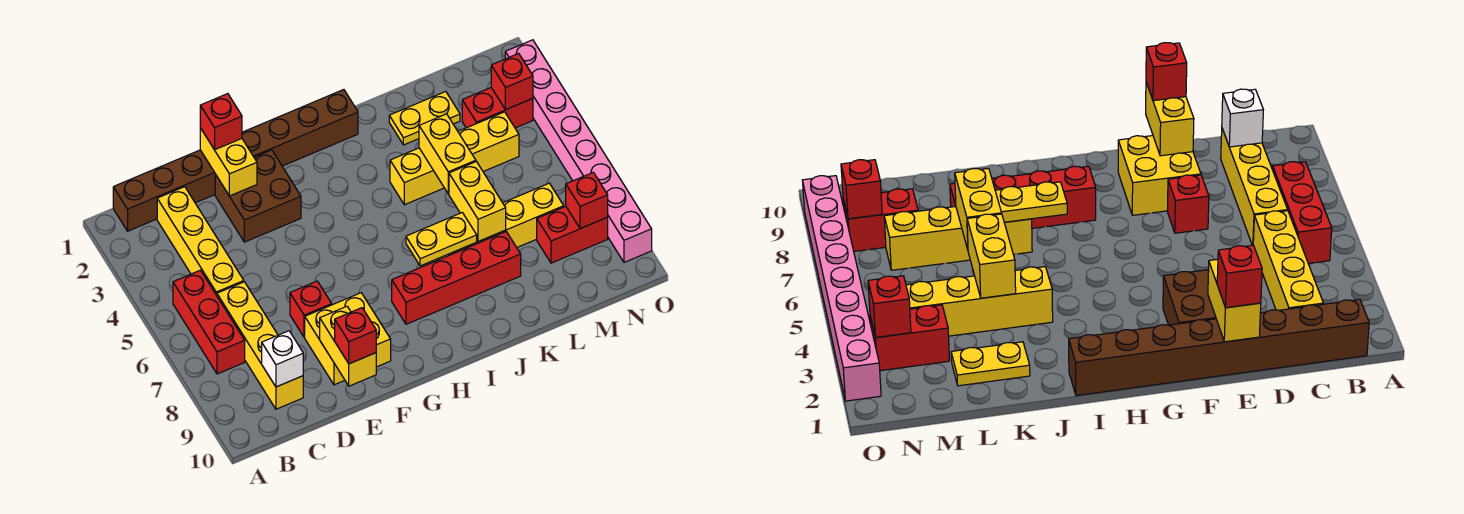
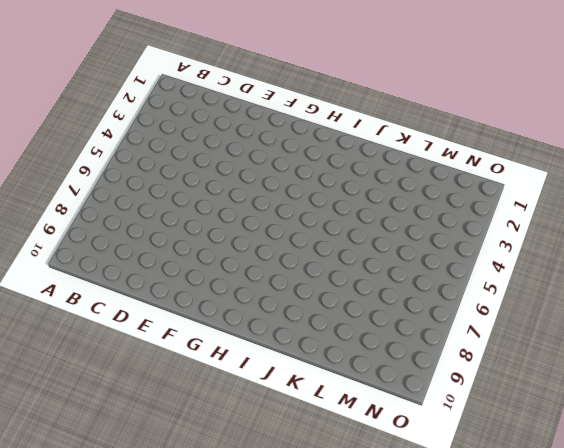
none -> brown 1x8 brick [113,90,358,231]
none -> red 1x3 brick [173,270,245,374]
none -> yellow 1x4 brick [157,187,244,295]

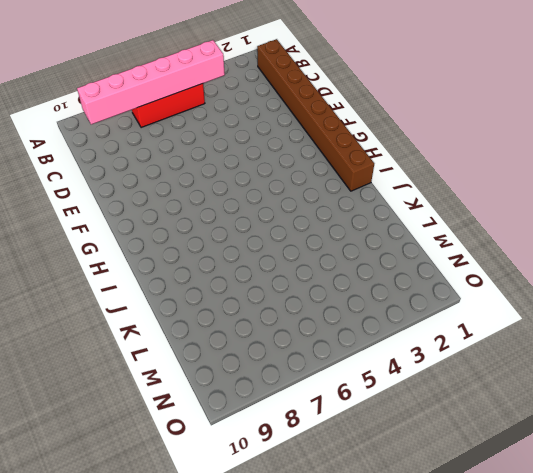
pink 1x6 brick [77,40,225,124] -> none
none -> yellow 1x4 brick [157,187,244,295]
none -> yellow 1x4 brick [217,282,303,409]
none -> brown 2x2 brick [215,150,301,242]

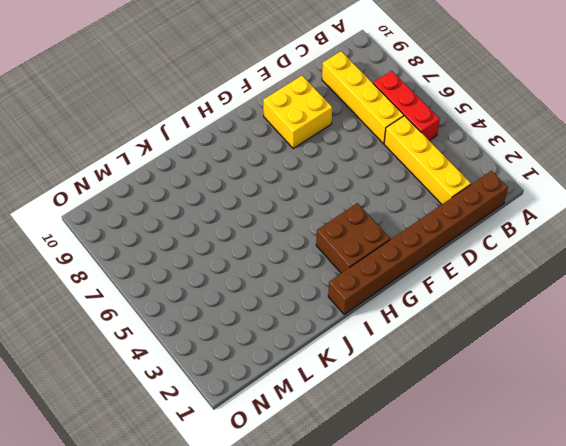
brown 2x2 brick [316,203,390,273] -> brown 2x2 brick moved to [215,150,301,242]
none -> red 1x1 brick [290,281,332,337]
none -> red 1x4 brick [392,232,521,324]
none -> yellow 1x4 brick [390,112,519,205]

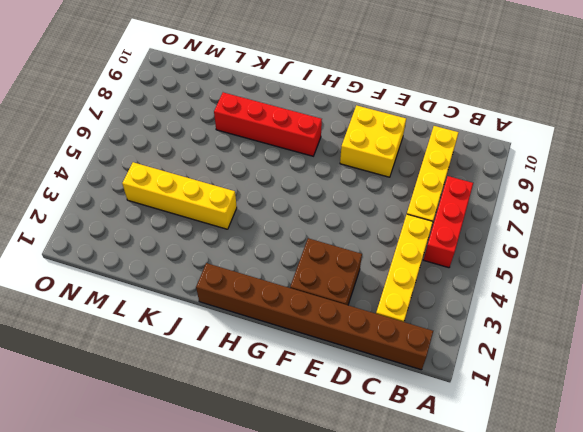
none -> red 1x1 brick [290,281,332,337]
none -> yellow 1x4 brick [438,183,564,260]
none -> yellow 1x2 plate [389,92,460,145]

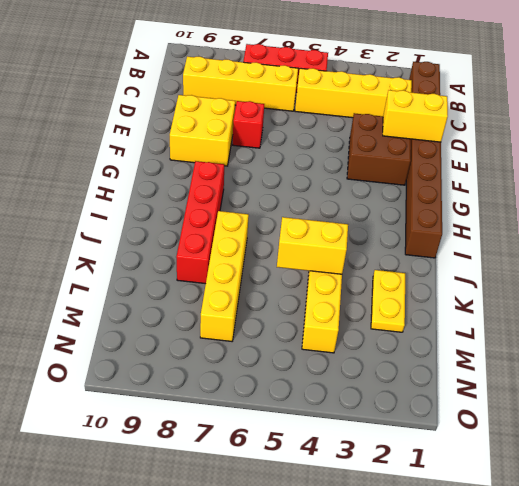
none -> red 1x2 brick [462,88,533,128]
none -> red 1x2 brick [537,206,608,263]
none -> pink 1x8 brick [505,40,652,262]

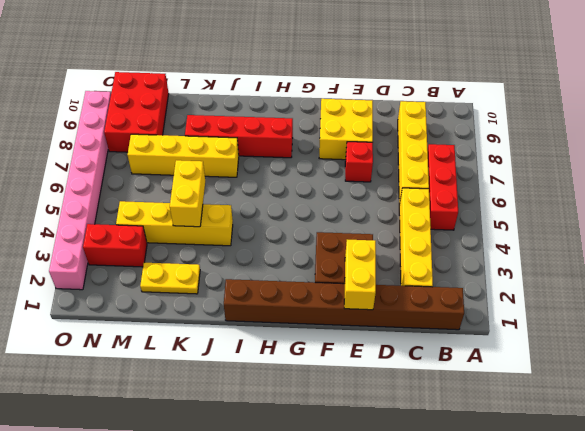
red 2x3 brick [104,72,169,152] -> red 1x2 brick [537,206,608,263]
none -> white 1x1 brick [262,331,303,387]
none -> yellow 1x2 brick [320,306,376,386]
none -> yellow 1x2 plate [406,213,477,266]

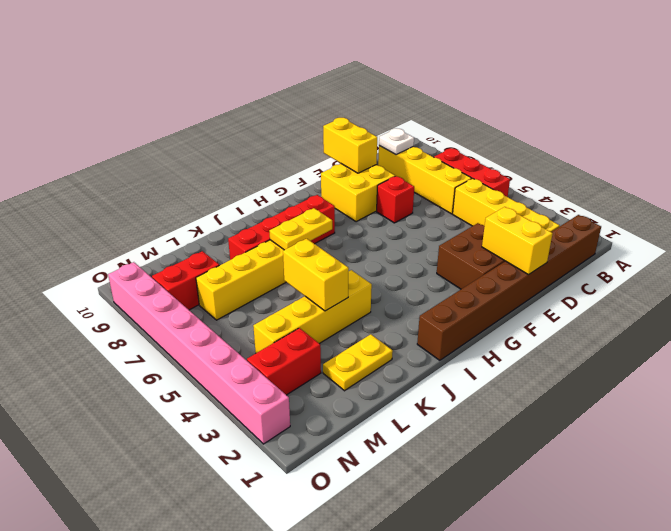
white 1x1 plate [379,128,414,155] -> white 1x1 brick [262,331,303,387]
none -> yellow 1x2 brick [449,162,506,242]
none -> red 1x1 brick [491,53,533,110]
none -> red 1x1 brick [566,173,608,229]

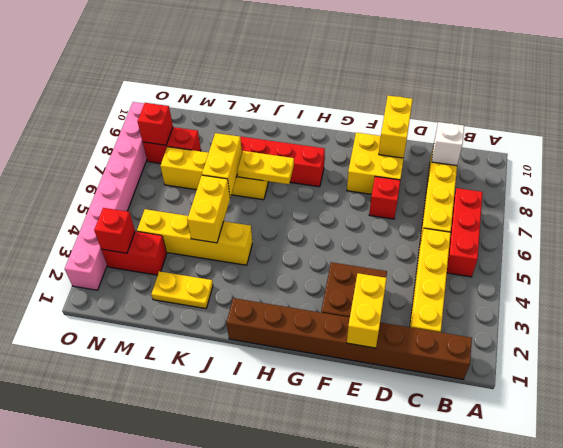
none -> red 1x1 brick [200,94,242,150]
none -> red 1x1 brick [335,308,376,364]

